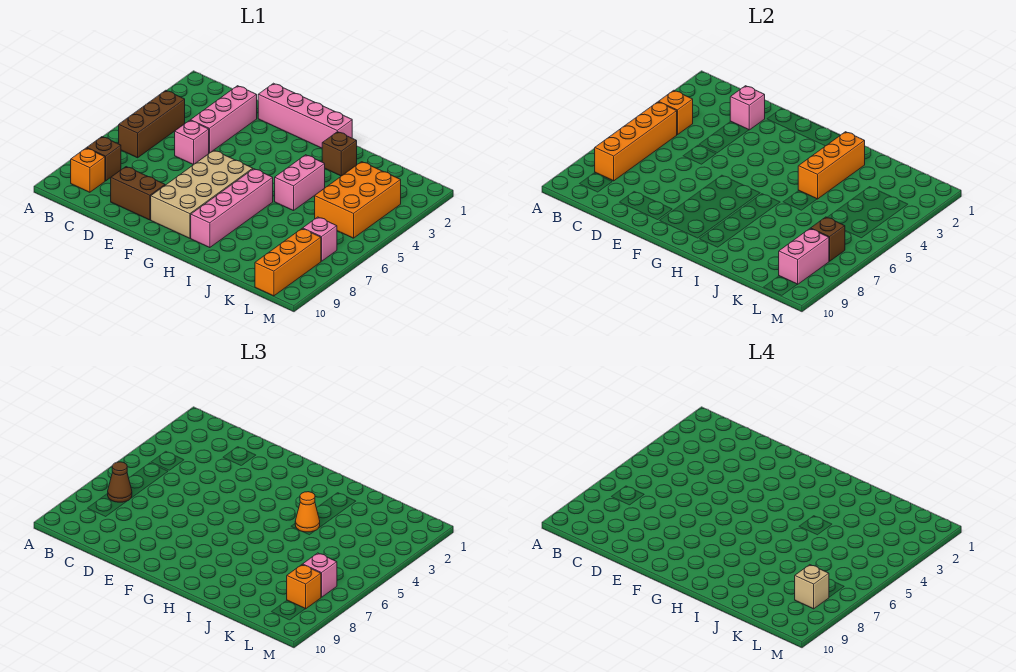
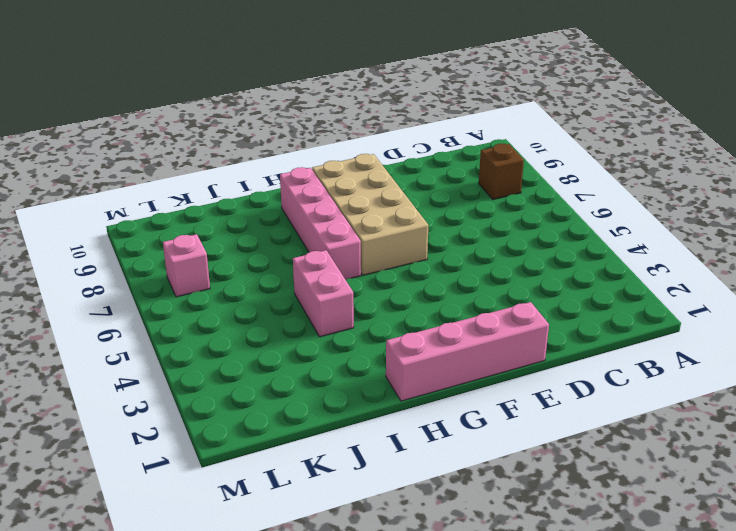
none -> brown 1x3 brick [119,90,185,158]
none -> orange 1x1 brick [71,148,105,192]
none -> pink 1x3 brick [191,86,257,153]

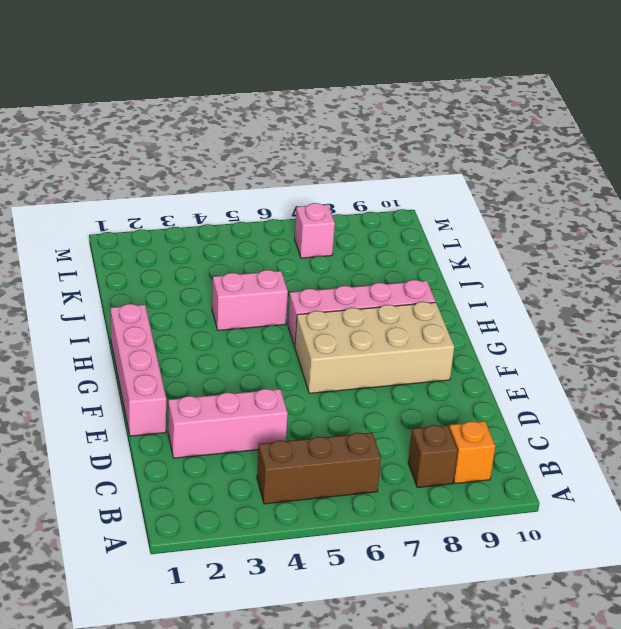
none -> pink 1x1 brick [175,120,209,165]
none -> brown 1x2 brick [111,167,165,220]
none -> brown 1x1 brick [322,132,357,176]

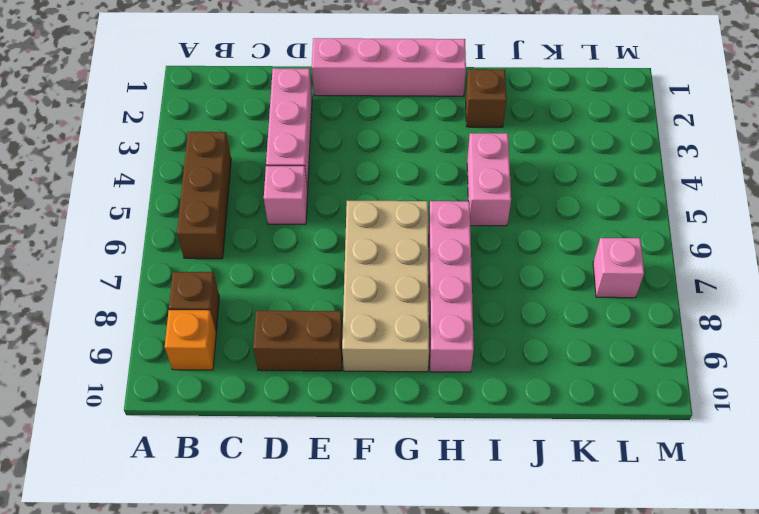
none -> orange 2x3 brick [315,162,401,238]
none -> orange 1x3 brick [255,229,321,296]
none -> orange 1x1 brick [659,90,693,135]

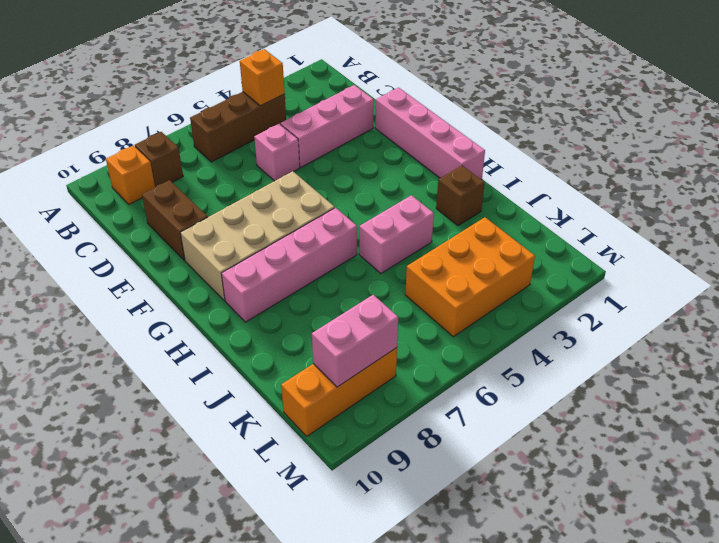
none -> pink 1x1 brick [303,217,337,261]
none -> orange 1x4 brick [595,102,677,181]
none -> pink 1x1 brick [730,86,765,130]

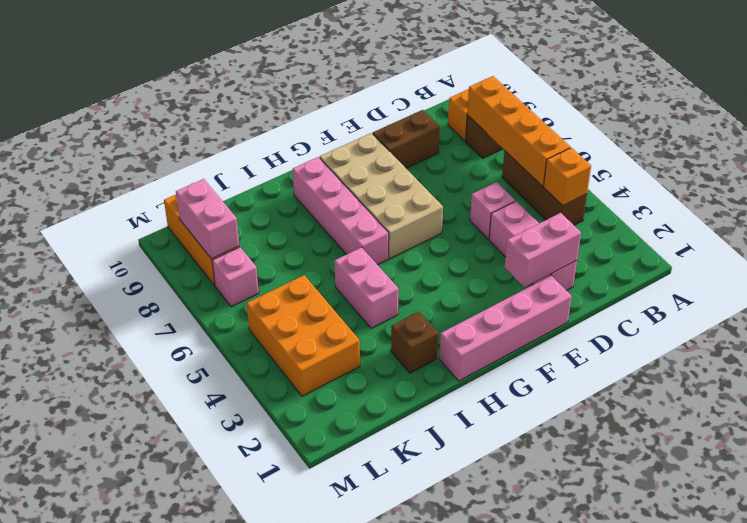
pink 1x2 brick [505,213,581,287] -> pink 1x1 brick [730,86,765,130]
none -> orange 1x3 brick [798,132,865,199]
none -> brown 1x1 brick [811,217,845,261]
none -> brown 1x1 cone [108,462,132,502]

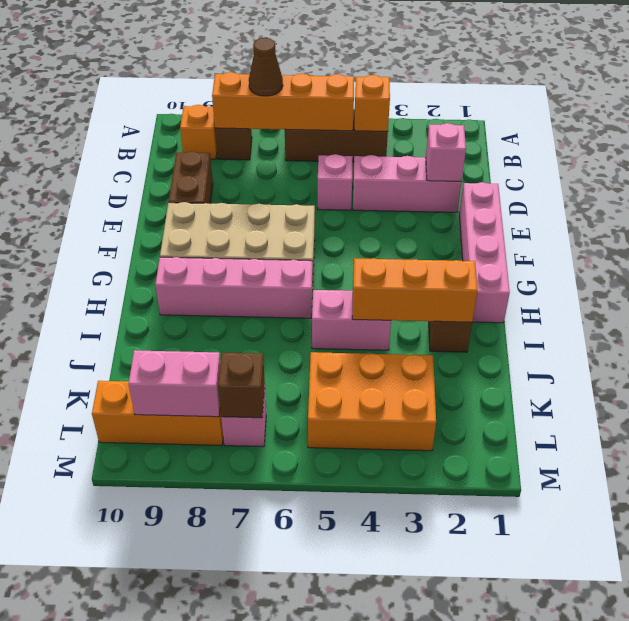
none -> orange 1x1 cone [295,492,320,532]
none -> pink 1x1 brick [303,553,337,597]
none -> orange 1x1 brick [287,565,321,609]

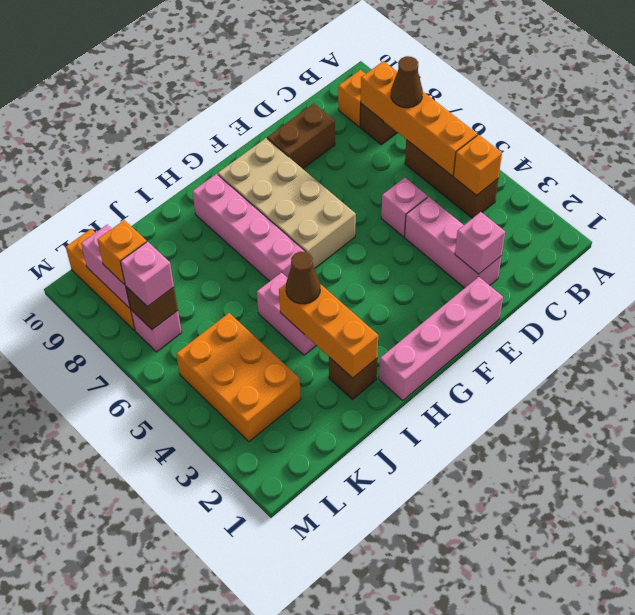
brown 1x1 cone [286,252,320,304] -> orange 1x1 cone [295,492,320,532]
none -> tan 1x1 brick [795,565,829,609]

